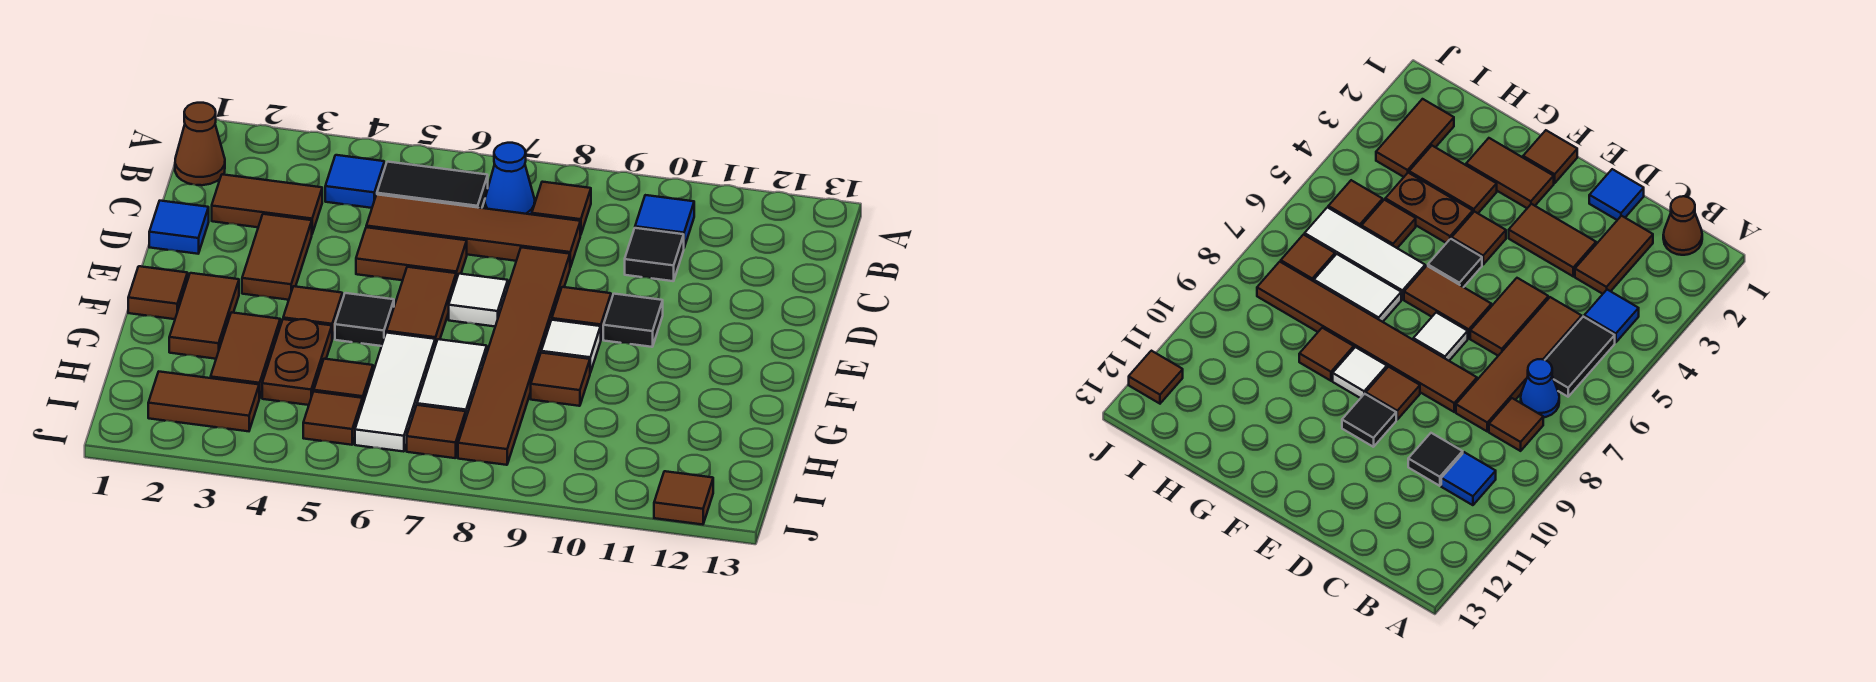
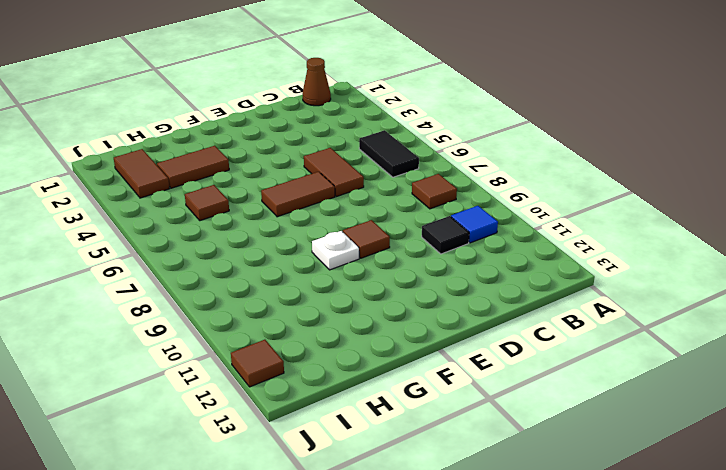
white 1x1 plate [312,231,359,270] -> white 1x1 tile [541,320,601,373]
none -> blue 1x1 tile [325,155,384,208]
none -> blue 1x1 cone [485,143,535,214]
none -> brown 1x2 tile [212,174,322,234]
none -> brown 1x4 tile [366,195,580,267]

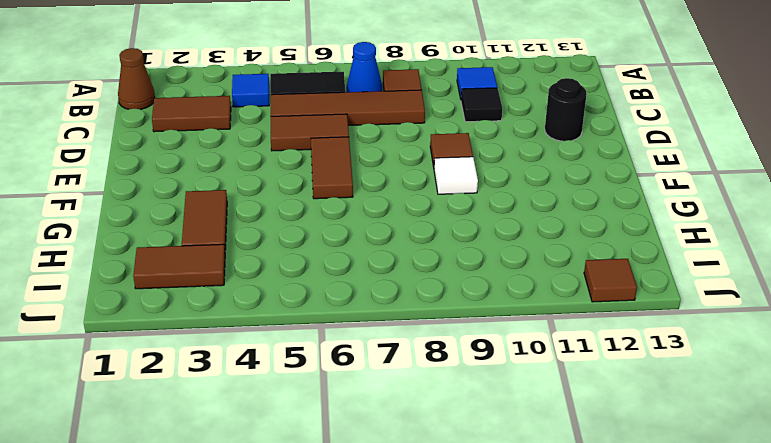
black 1x1 round brick [545,78,587,141] -> none
none -> blue 1x1 tile [149,201,209,254]
none -> brown 1x2 tile [242,214,312,300]
none -> brown 1x6 tile [458,247,570,465]
none -> white 1x1 tile [449,274,508,326]

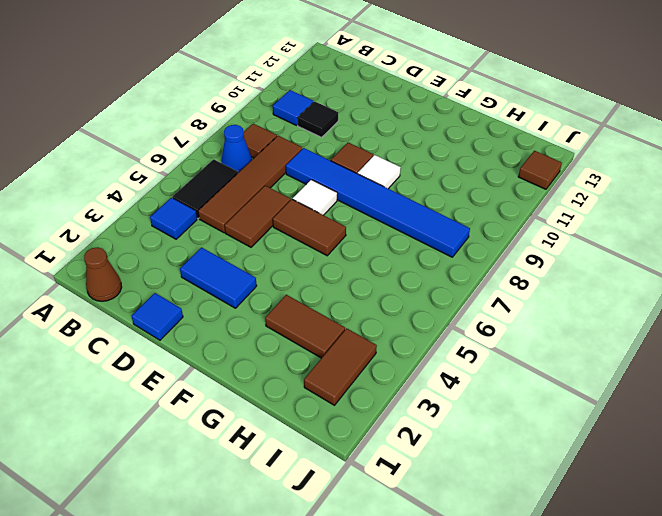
blue 1x2 tile [180,248,257,308] -> brown 1x2 tile [242,214,312,300]
blue 1x6 tile [286,148,470,257] -> brown 1x6 tile [458,247,570,465]
none -> brown 1x2 tile [212,174,322,234]
none -> black 1x1 tile [603,294,663,347]
none -> brown 1x1 tile [128,266,188,319]
none -> brown 1x2 tile [169,273,239,359]

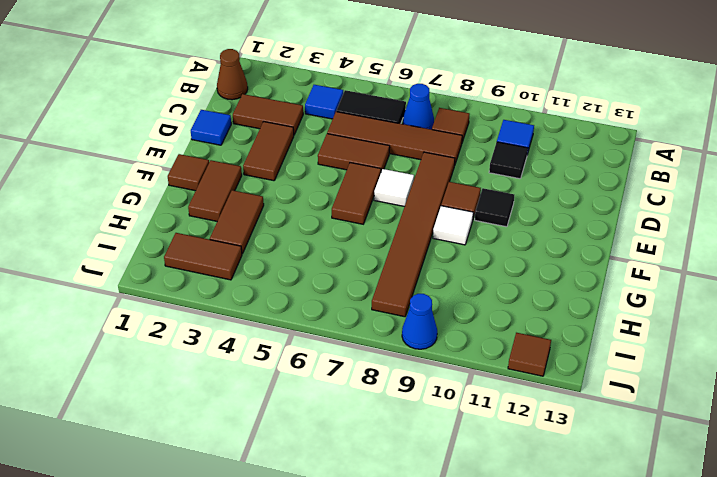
blue 1x1 cone [402,294,437,349] -> none
none -> brown 1x1 tile [283,286,342,339]
none -> black 1x1 tile [335,293,394,346]
none -> brown 1x2 plate [262,319,332,405]
none -> white 1x3 tile [355,333,435,452]

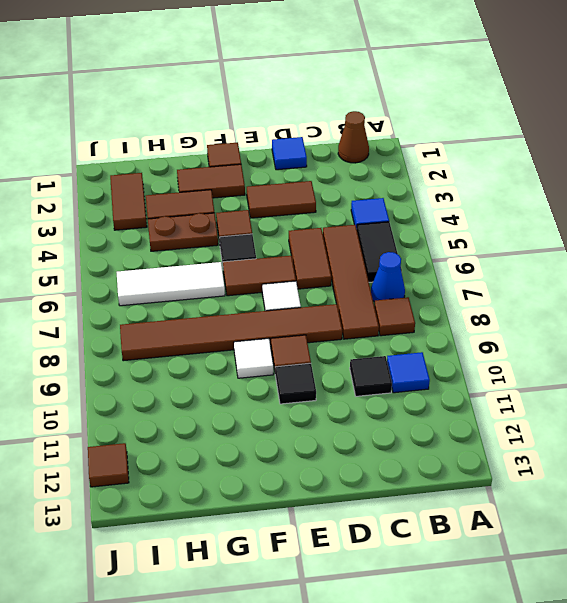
none -> brown 1x2 tile [212,174,322,234]
none -> white 1x2 tile [417,339,487,416]
none -> brown 1x1 tile [531,353,590,406]
none -> brown 1x1 tile [314,359,373,405]

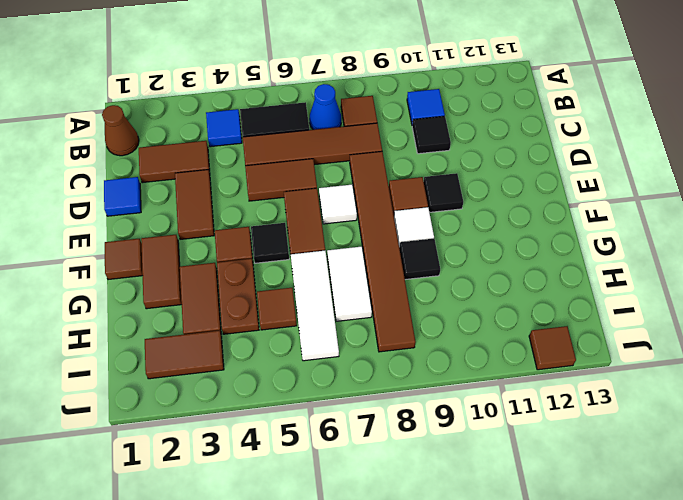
black 1x1 tile [399,239,440,280] -> brown 1x1 tile [531,353,590,406]
none -> brown 1x1 tile [303,392,362,445]
none -> brown 1x1 tile [407,405,466,458]

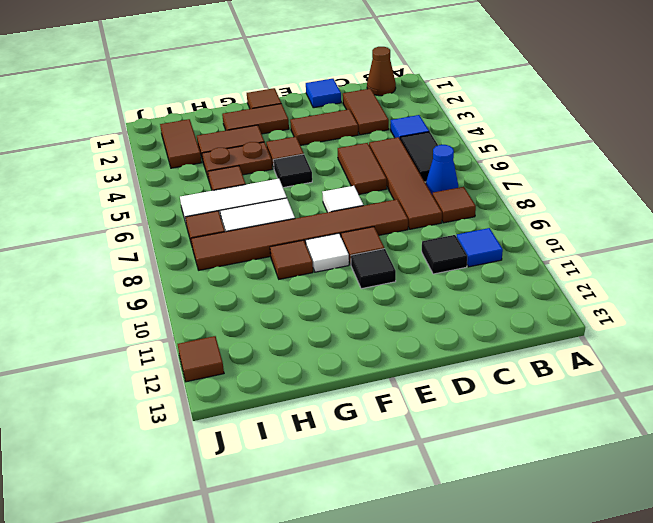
none -> brown 1x2 tile [386,267,456,346]
none -> brown 1x1 tile [303,392,362,445]

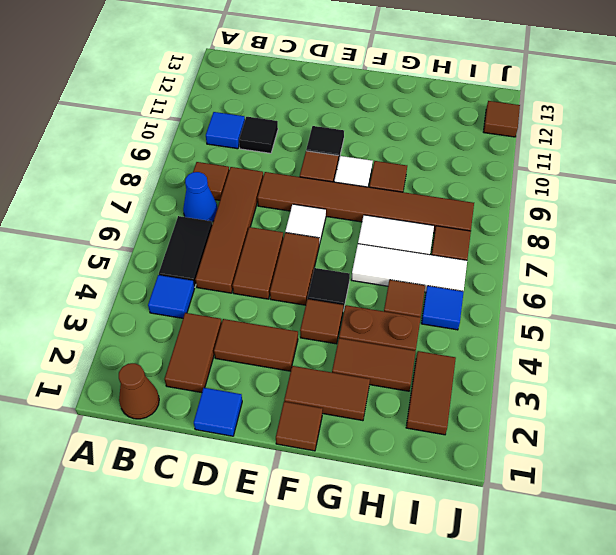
brown 1x2 tile [270,233,319,305] -> brown 1x2 tile turned to [386,267,456,346]
blue 1x1 tile [421,286,464,330] -> brown 1x1 tile [303,392,362,445]

